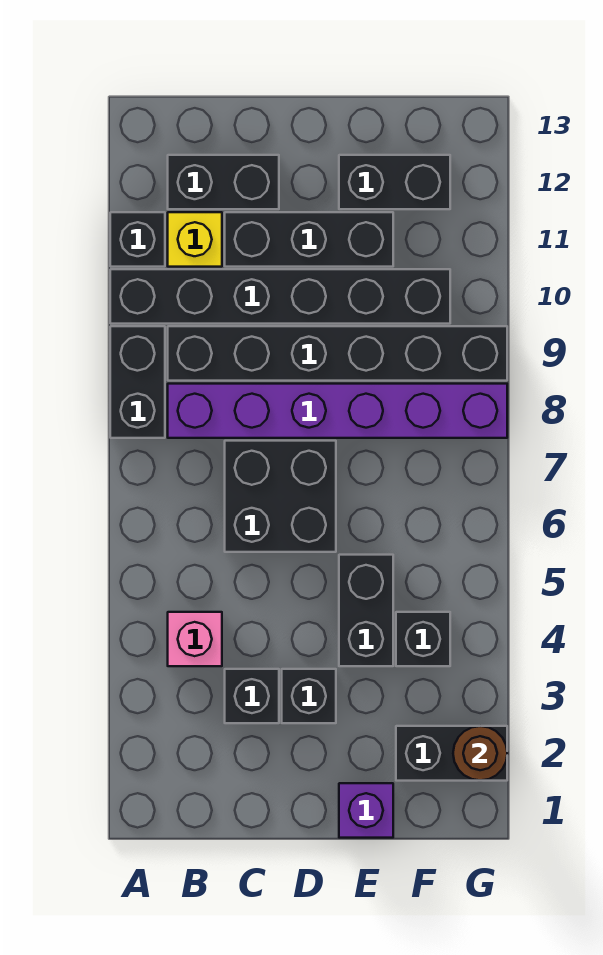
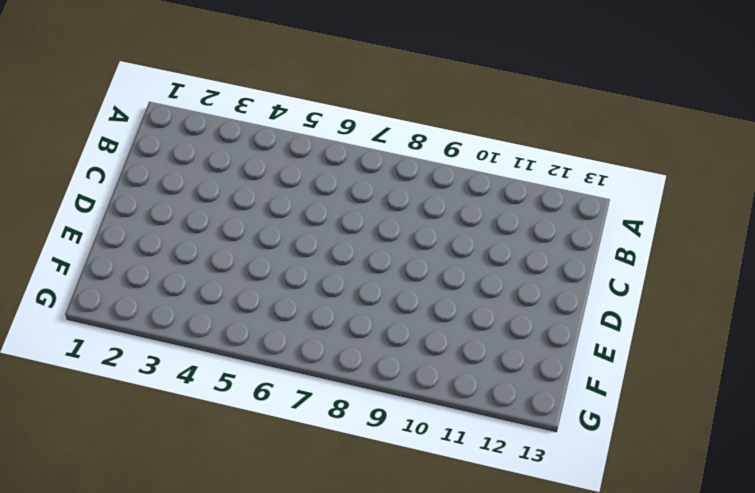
none -> black 1x2 brick [110,326,165,438]
none -> black 1x6 brick [110,269,450,324]
none -> black 1x1 brick [110,212,165,267]

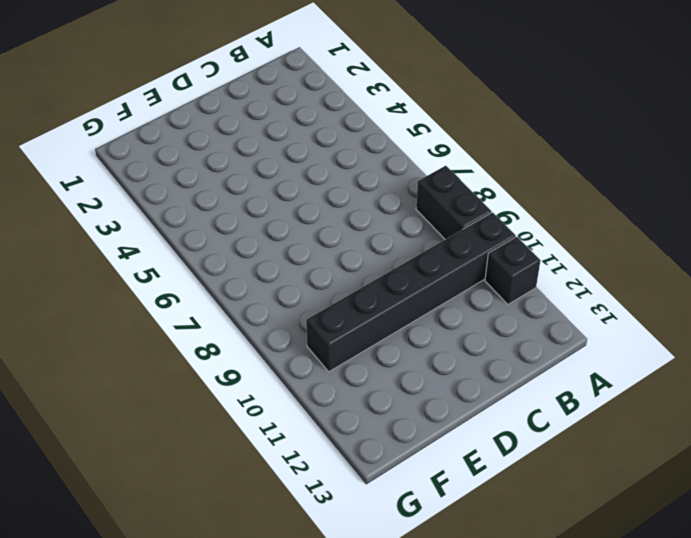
none -> pink 1x1 brick [168,612,222,666]
none -> purple 1x6 brick [168,384,507,438]
none -> black 1x6 brick [168,326,507,381]

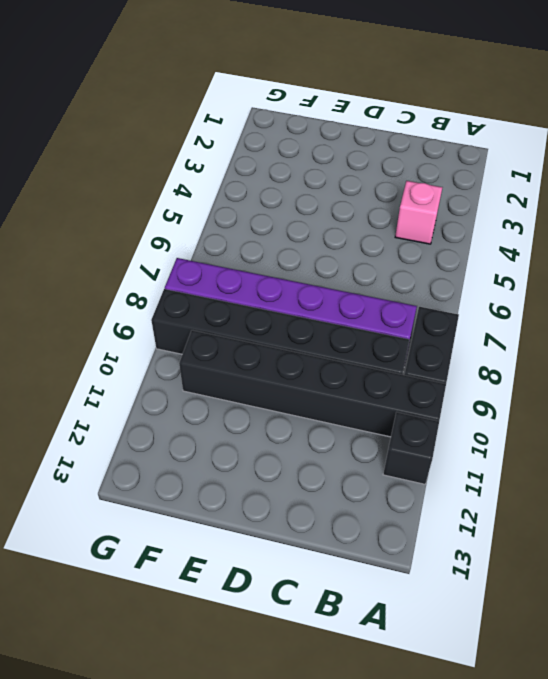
none -> yellow 1x1 brick [168,212,222,267]
none -> black 1x2 brick [168,155,279,209]
none -> black 1x1 brick [225,669,279,723]

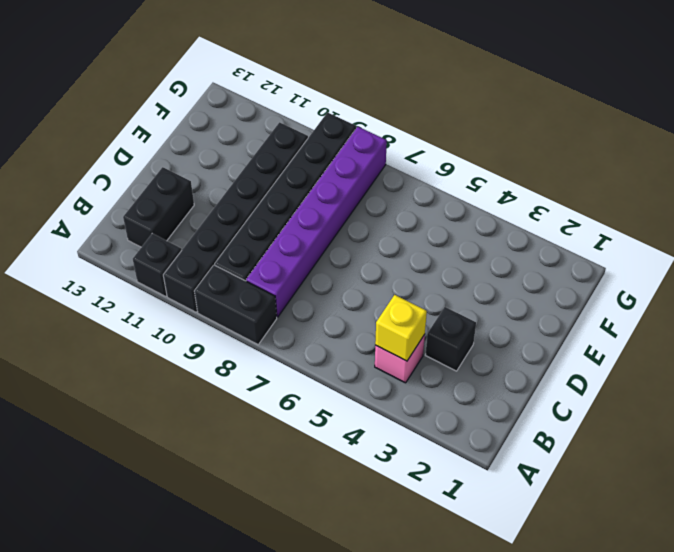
yellow 1x1 brick [375,295,427,361] -> yellow 1x1 brick moved to [168,212,222,267]
none -> black 2x2 brick [225,441,336,552]
none -> black 1x3 brick [225,212,393,267]
none -> black 1x1 brick [282,669,336,723]

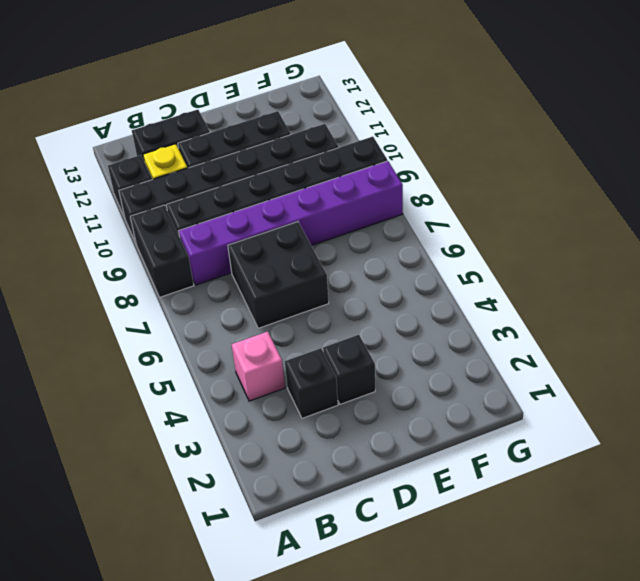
none -> purple 1x1 brick [339,783,393,838]
none -> black 1x2 brick [339,555,393,666]
none -> black 1x2 brick [339,155,450,209]

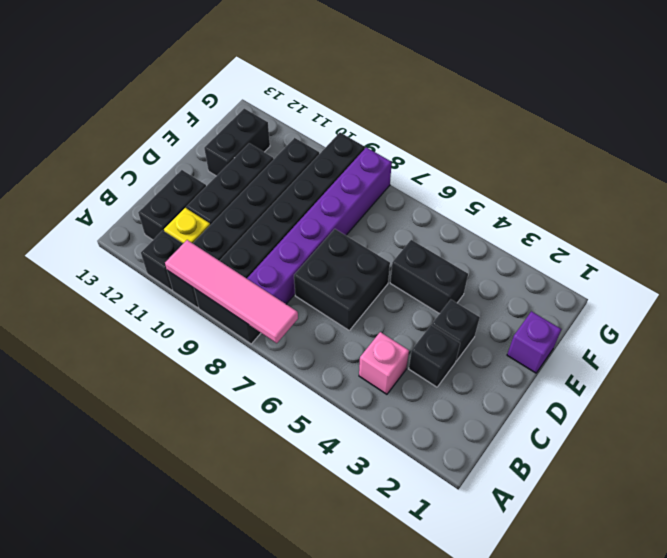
pink 1x4 tile [165,240,298,343] -> none
none -> black 1x2 brick [396,726,507,781]
none -> black 1x1 brick [396,612,450,666]
none -> brown 1x1 round brick [453,726,507,780]

